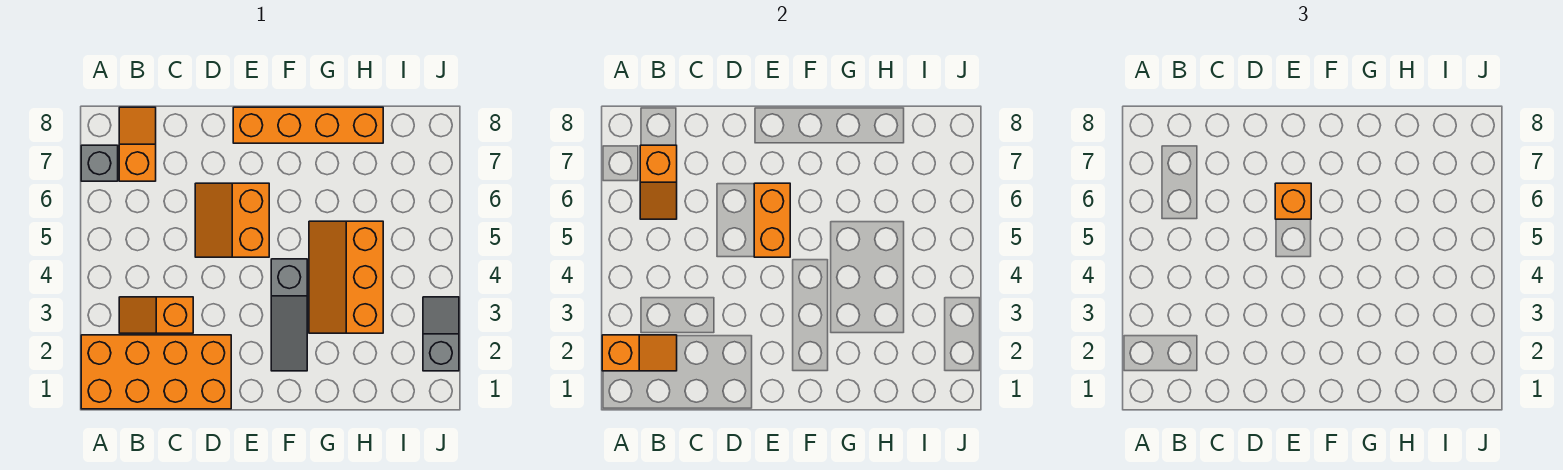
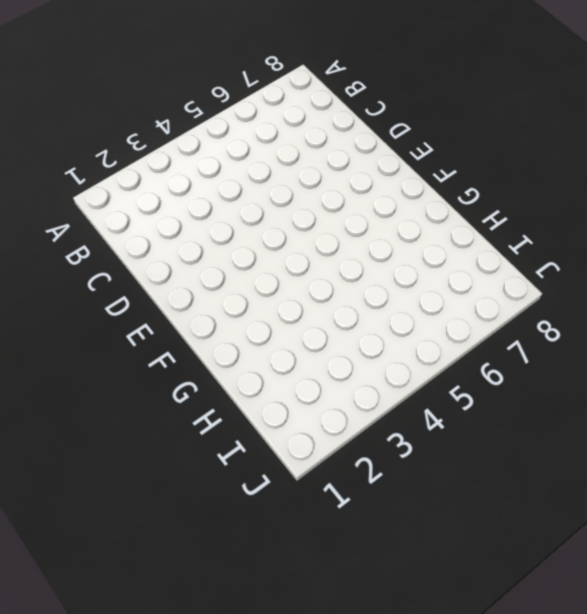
none -> orange 2x4 brick [81,335,231,409]
none -> grey 1x1 brick [81,145,118,181]
none -> orange 1x2 slope [119,297,193,333]

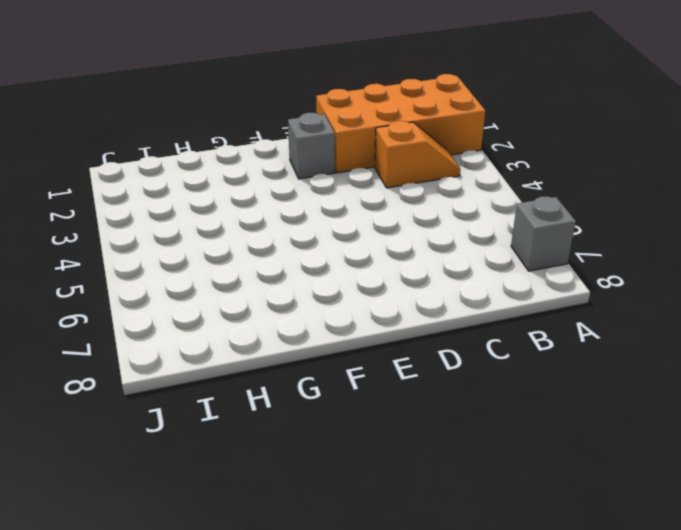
grey 1x1 brick [288,113,335,179] -> none
none -> orange 1x2 slope [119,107,156,181]
none -> orange 2x2 slope [195,183,269,257]
none -> orange 1x4 brick [233,107,383,143]

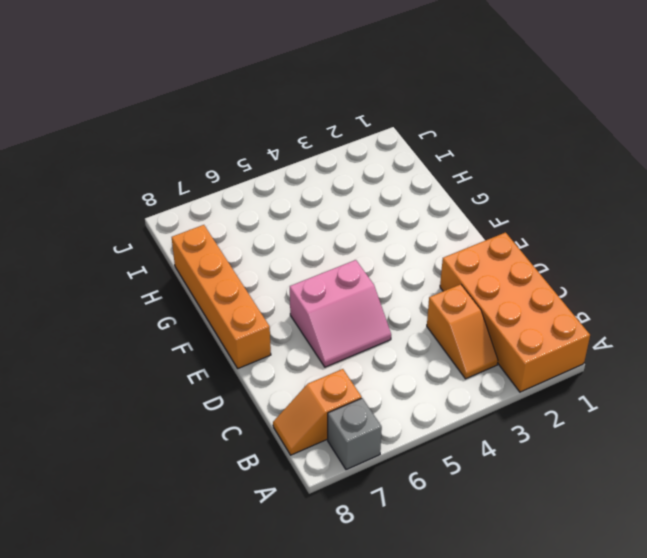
pink 2x2 slope [290,260,391,367] -> orange 2x2 slope [195,183,269,257]
none -> grey 1x3 slope [271,259,307,371]
none -> orange 2x3 slope [309,221,383,333]
none -> grey 1x2 slope [423,297,459,371]

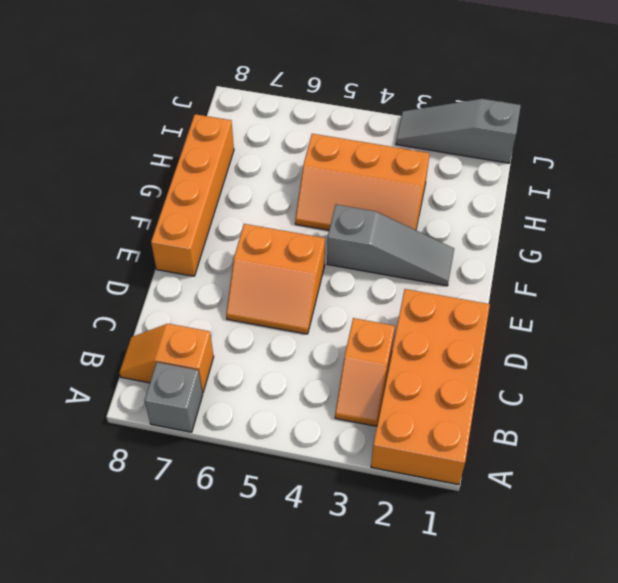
grey 1x3 slope [396,99,521,163] -> grey 1x2 slope [423,297,459,371]
none -> orange 1x2 slope [602,335,677,371]
none -> orange 1x2 slope [640,145,677,219]
none -> orange 1x2 brick [754,183,790,257]

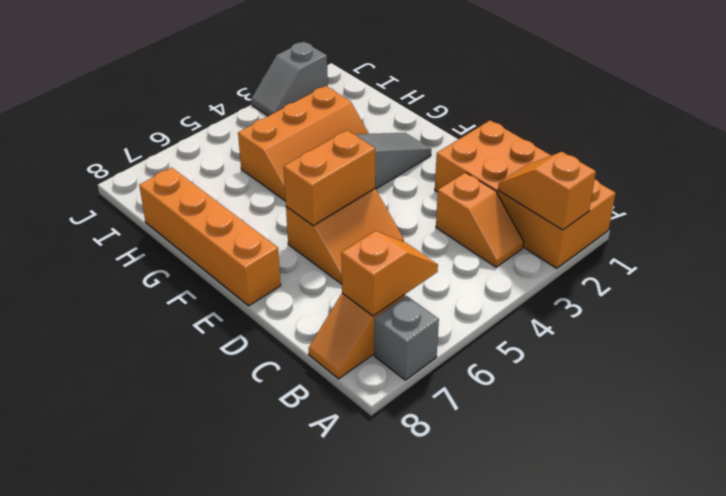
none -> orange 1x1 brick [1275,183,1311,219]

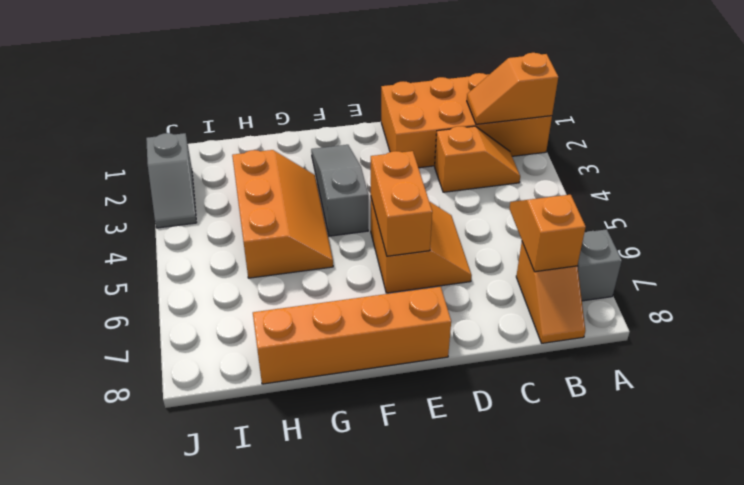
none -> orange 1x1 brick [1275,183,1311,219]

